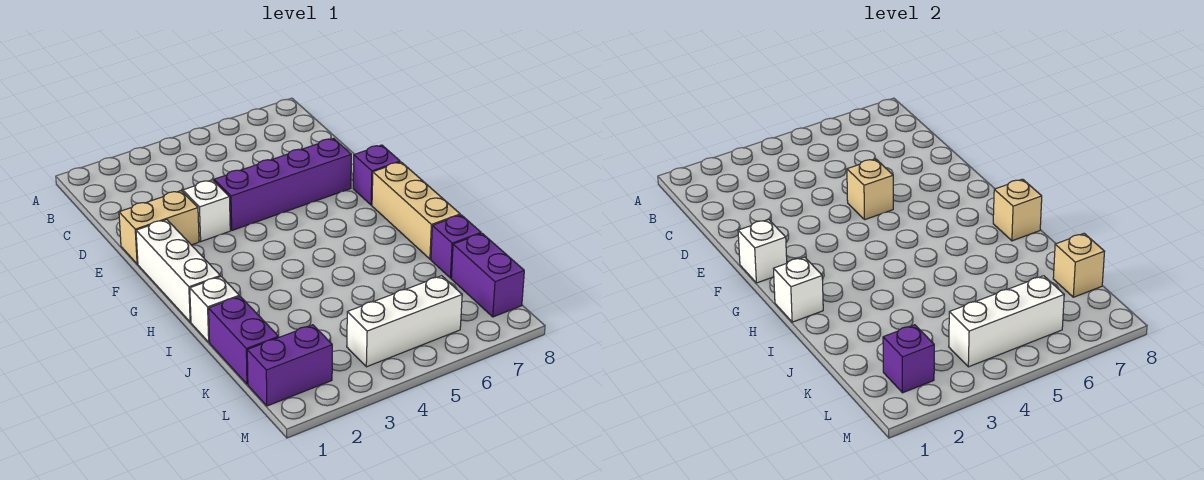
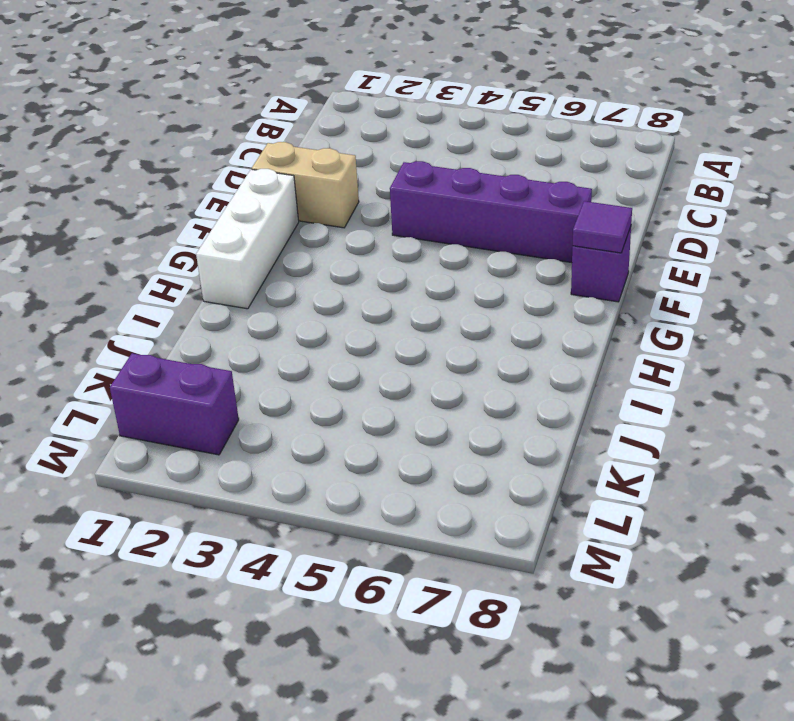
purple 1x1 tile [573,201,632,253] -> none
none -> white 1x1 brick [183,180,230,241]
none -> tan 1x3 brick [372,162,460,259]
none -> white 1x1 brick [190,277,239,342]

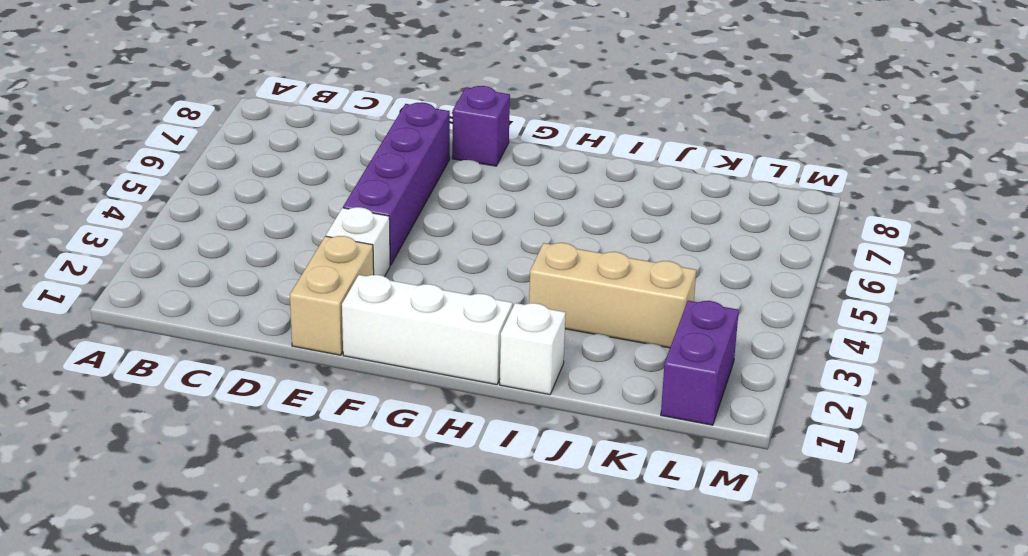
tan 1x3 brick [529,243,696,348] -> tan 1x3 brick moved to [372,162,460,259]
none -> purple 1x2 brick [209,296,279,384]
none -> purple 1x1 brick [431,215,481,278]
none -> purple 1x2 brick [451,234,524,317]

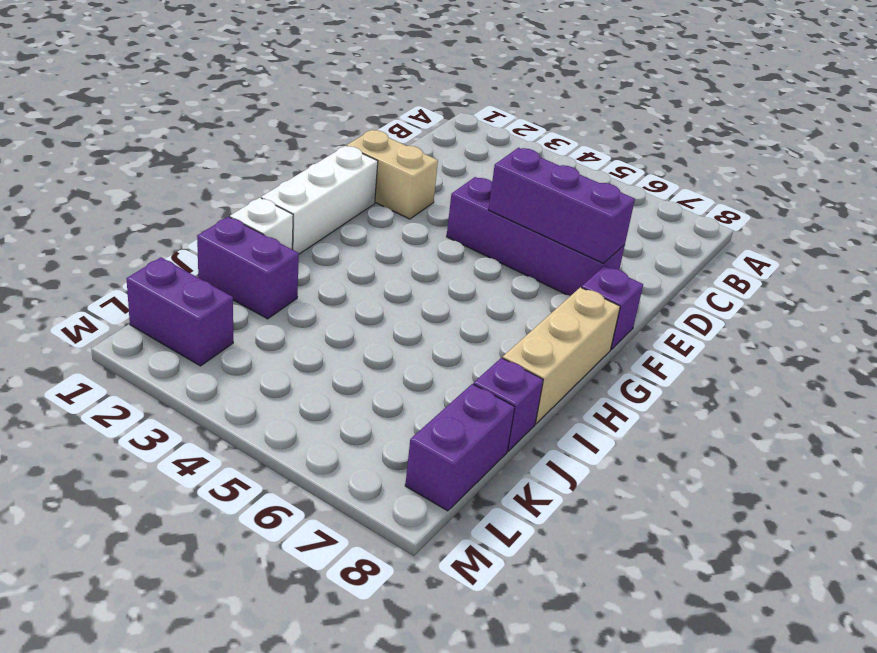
purple 1x3 brick [488,148,635,263] -> tan 1x1 brick [847,159,893,220]
purple 1x2 brick [197,217,299,319] -> purple 1x2 brick turned to [209,296,279,384]
none -> white 1x1 brick [183,180,230,241]
none -> white 1x3 brick [347,276,462,367]
none -> white 1x1 brick [738,220,787,283]

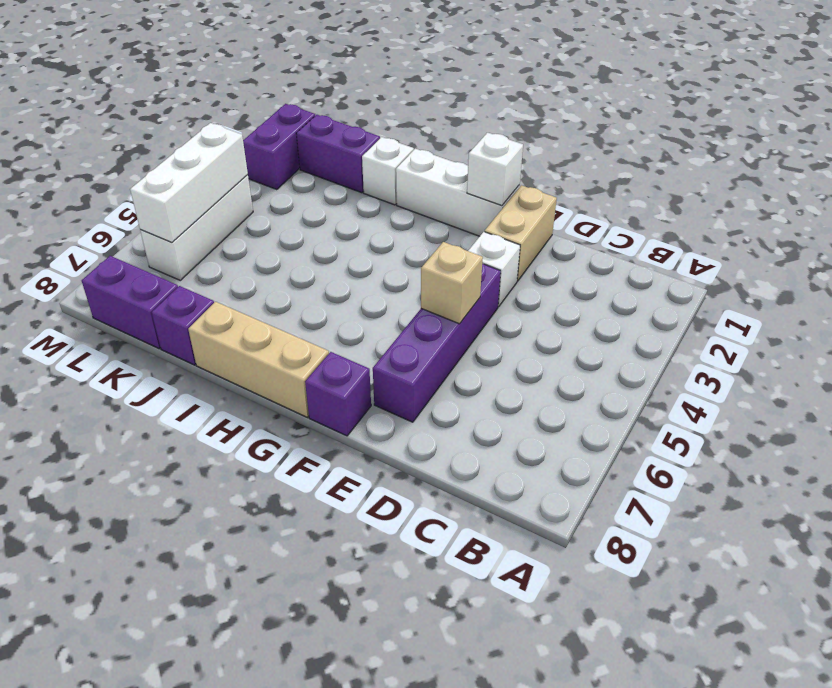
none -> white 1x1 brick [774,257,823,322]
none -> tan 1x1 brick [993,179,1042,241]
none -> tan 1x1 brick [1053,234,1105,297]

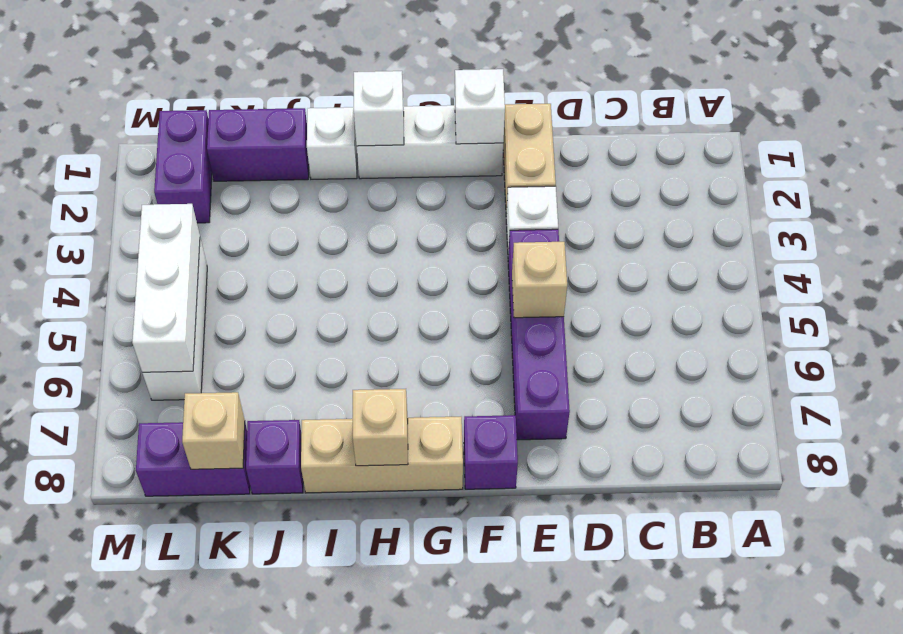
none -> purple 1x1 brick [883,325,934,393]

